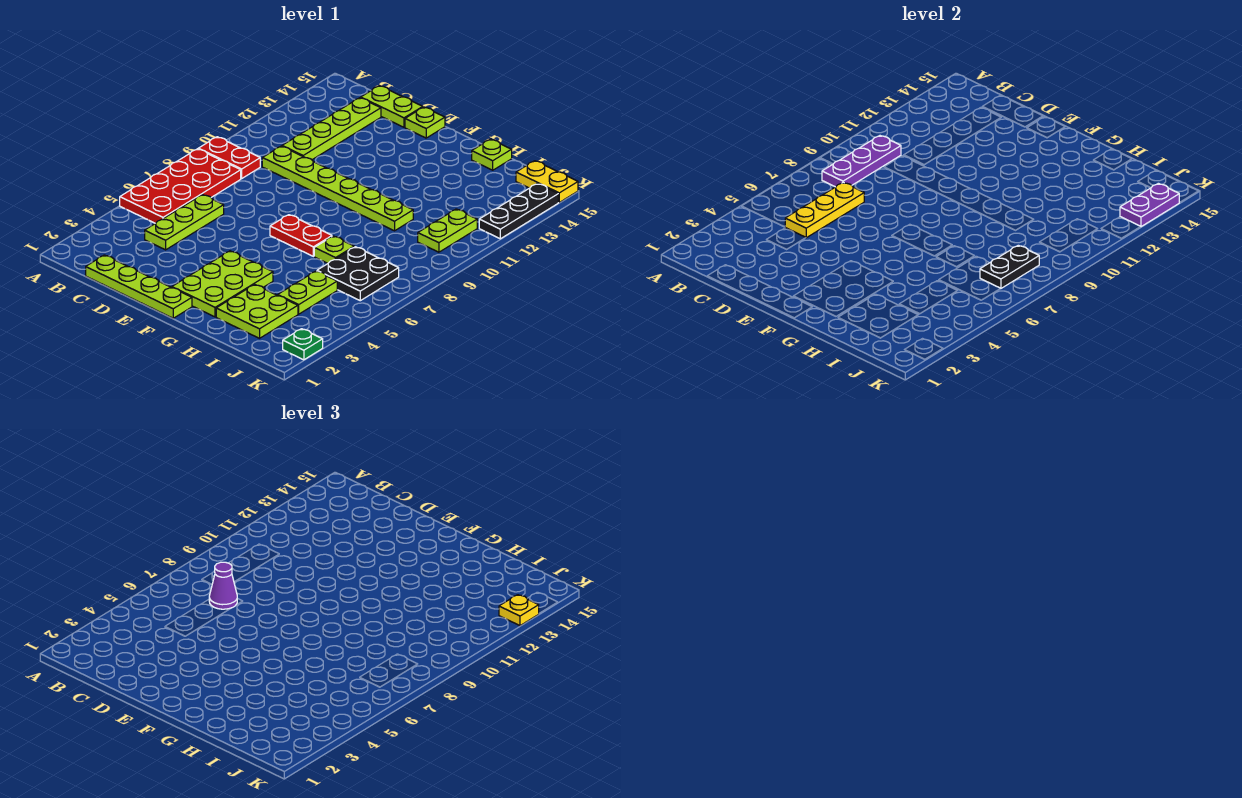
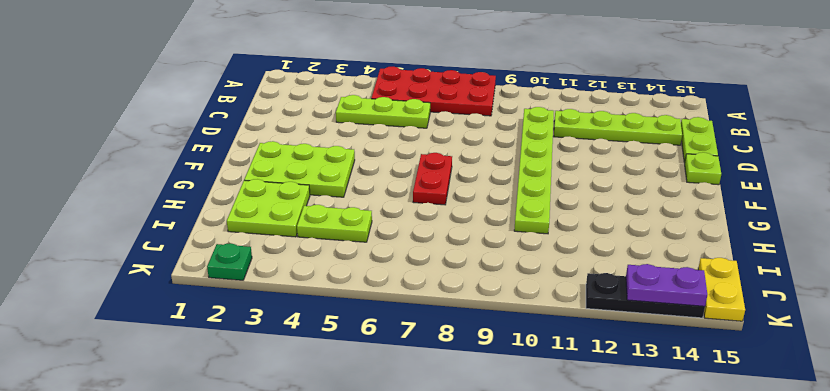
none -> red 1x2 plate [198,137,260,178]
none -> lime 1x4 plate [86,255,192,318]
none -> lime 1x1 plate [314,236,354,264]

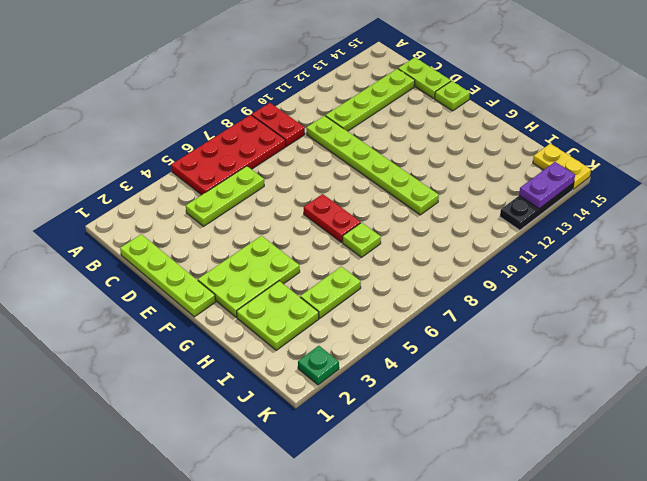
none -> lime 1x1 plate [472,139,512,170]
none -> black 2x2 plate [317,247,399,301]
none -> lime 1x2 plate [418,209,477,252]

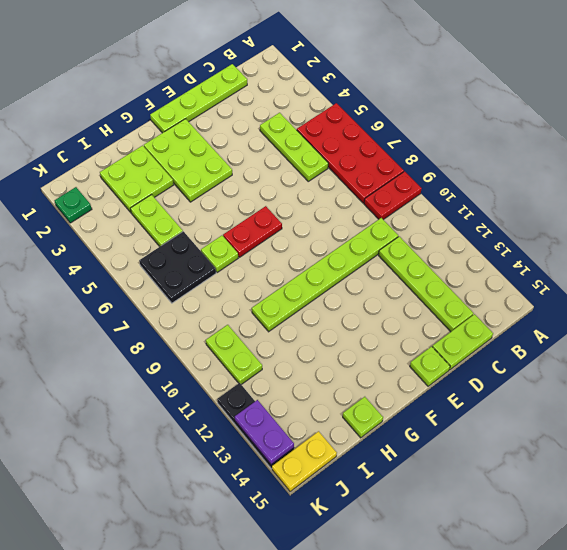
none -> purple 1x3 plate [822,136,901,187]
none -> yellow 1x3 plate [785,182,864,238]
none -> black 1x2 plate [980,245,1039,289]

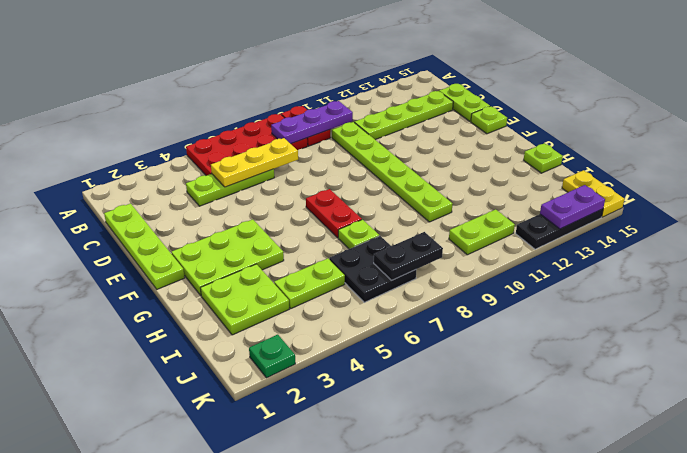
none -> purple 1x1 cone [209,562,237,609]
none -> yellow 1x1 plate [499,595,539,626]

